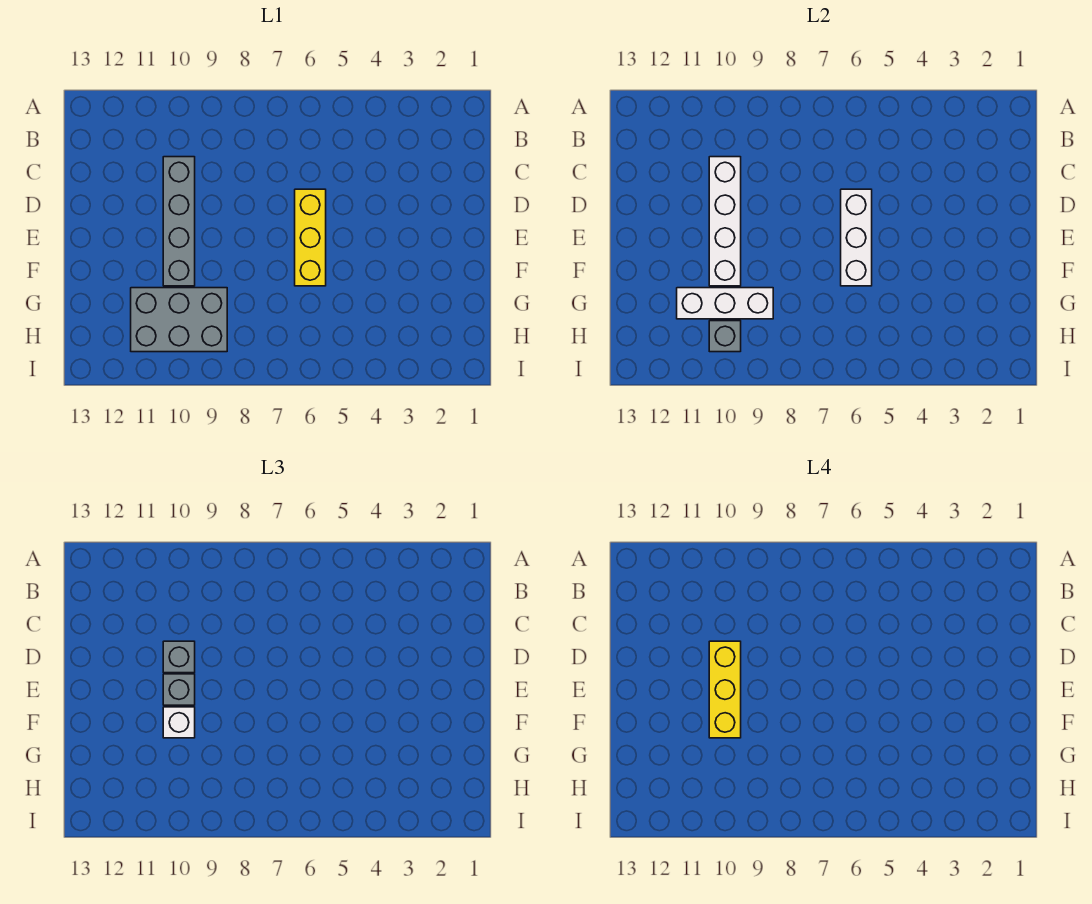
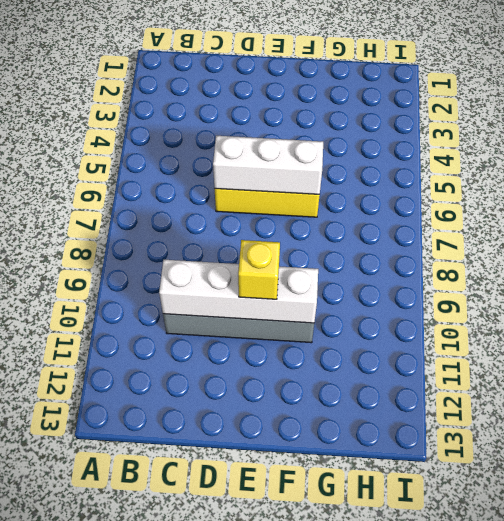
yellow 1x1 brick [238,240,280,299] -> grey 1x1 brick [163,674,195,705]
none -> grey 2x3 brick [131,288,227,352]
none -> white 1x3 brick [677,288,773,319]

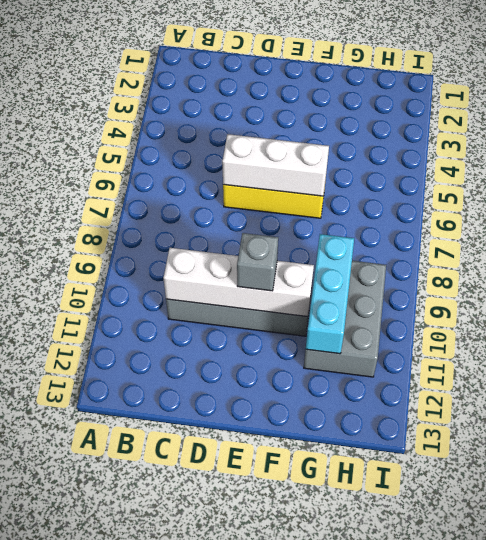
cyan 1x3 brick [306,234,354,354] -> white 1x3 brick [677,288,773,319]
none -> grey 1x1 brick [709,321,741,352]
none -> grey 1x1 brick [163,641,195,673]

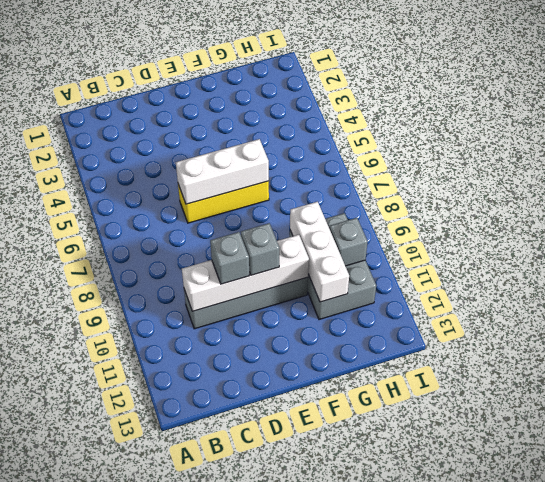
none -> white 1x1 brick [163,707,195,738]
none -> yellow 1x3 brick [709,641,741,738]

